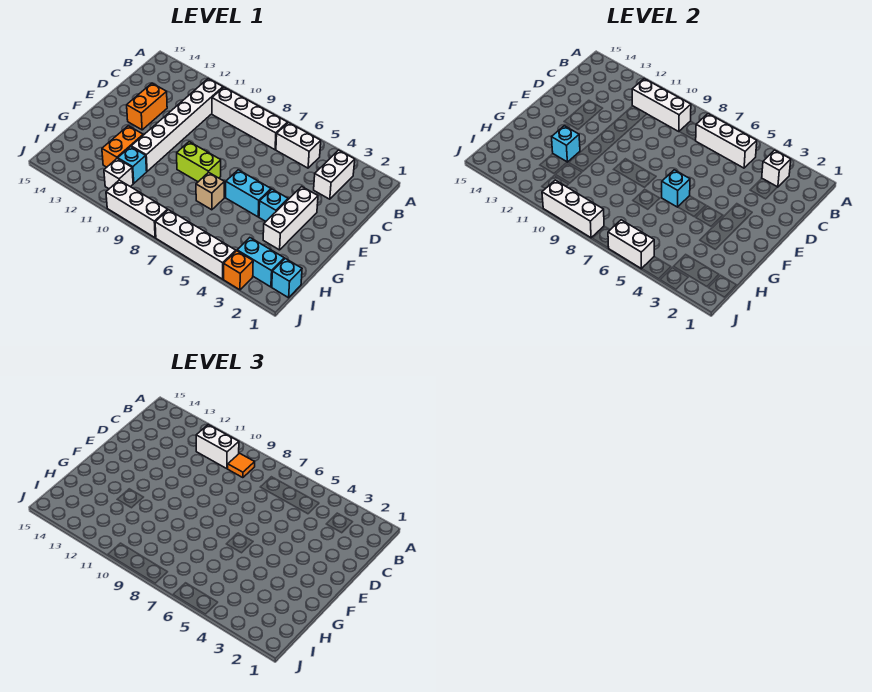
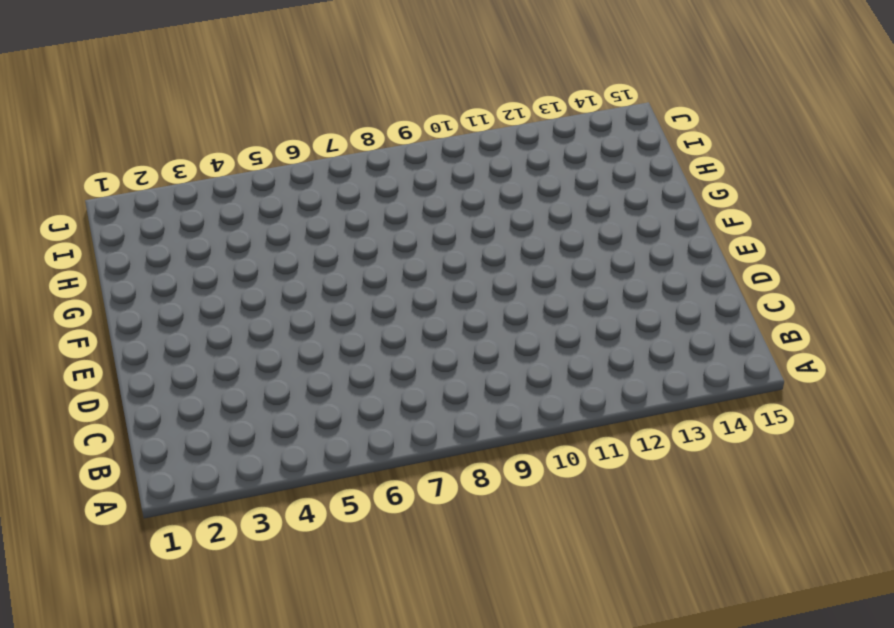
none -> white 1x2 brick [314,150,355,199]
none -> white 1x2 brick [276,123,321,168]
none -> white 1x4 brick [212,87,287,150]

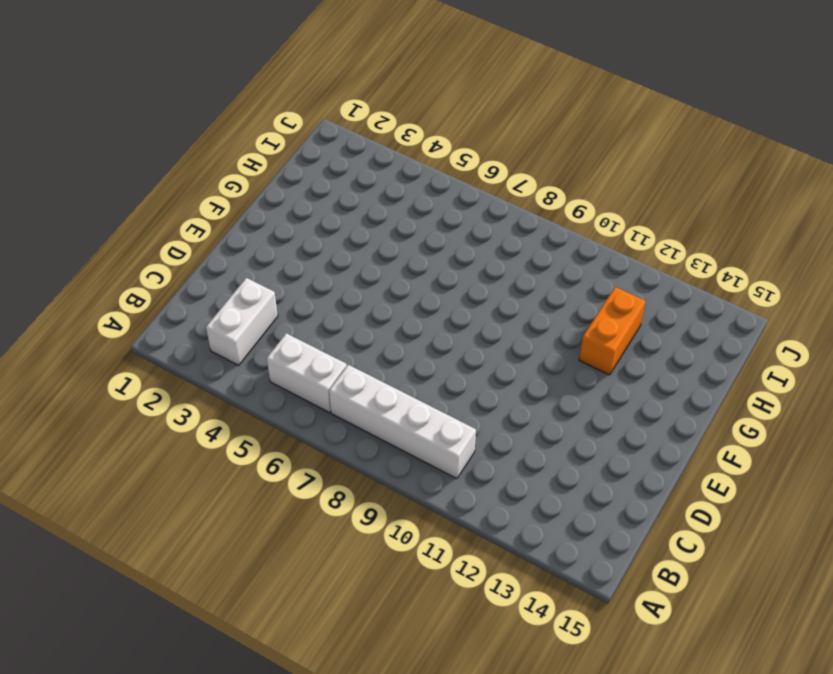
none -> white 1x6 brick [131,79,223,171]
none -> orange 1x2 brick [127,83,167,130]
none -> white 1x3 brick [263,187,318,250]

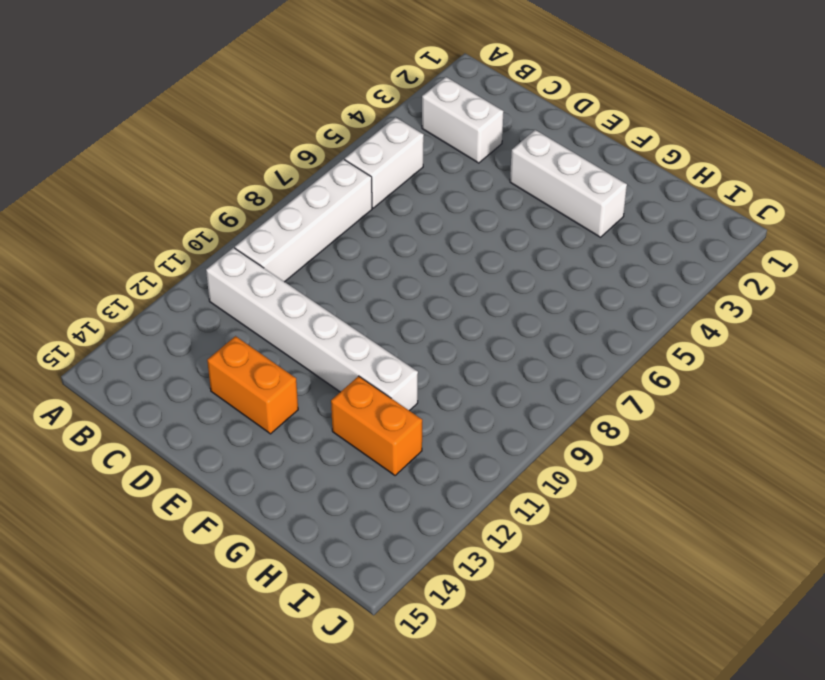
none -> cyan 1x1 brick [259,189,288,221]
none -> cyan 1x2 brick [226,170,271,217]
none -> lime 1x2 brick [177,142,221,182]

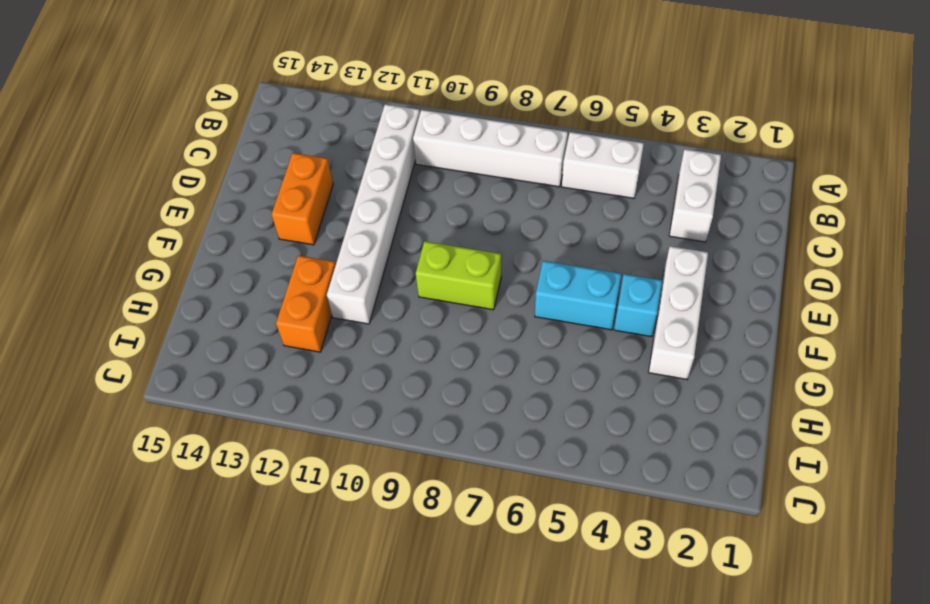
none -> tan 1x1 brick [196,172,224,210]
none -> cyan 1x1 brick [118,147,147,183]
none -> cyan 1x1 brick [272,259,302,298]

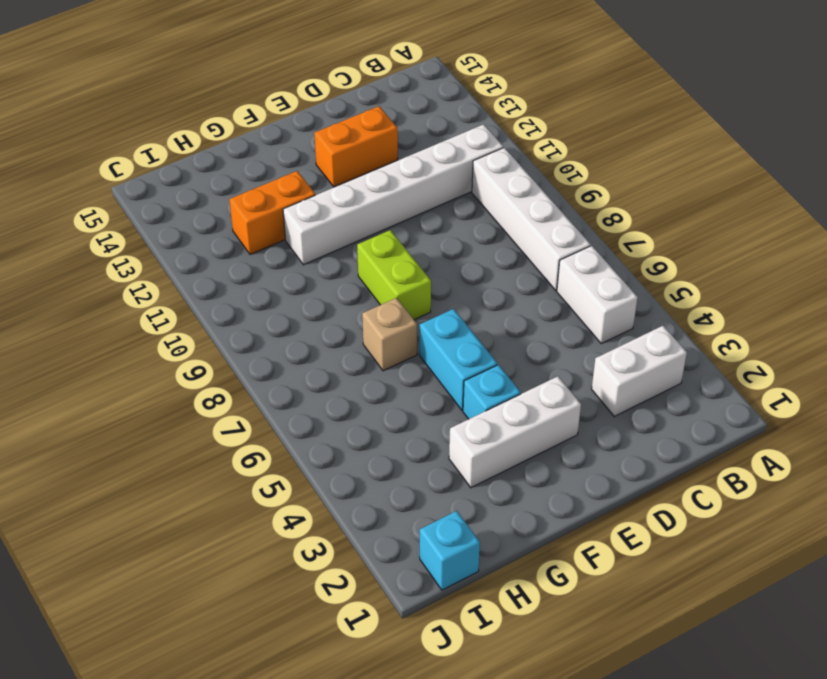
none -> cyan 1x1 brick [118,147,147,183]
none -> cyan 1x2 brick [237,238,284,287]
none -> white 1x1 brick [104,159,133,189]

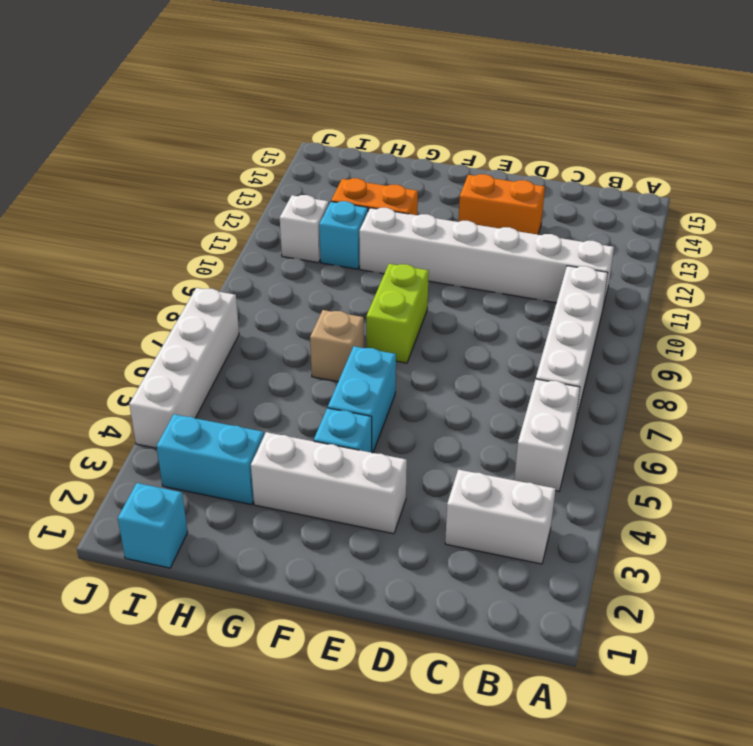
cyan 1x2 brick [157,414,264,505] -> cyan 1x2 brick turned to [237,238,284,287]
none -> orange 1x1 brick [224,251,253,290]
none -> white 1x3 brick [106,180,168,238]
none -> white 1x1 brick [762,150,791,187]

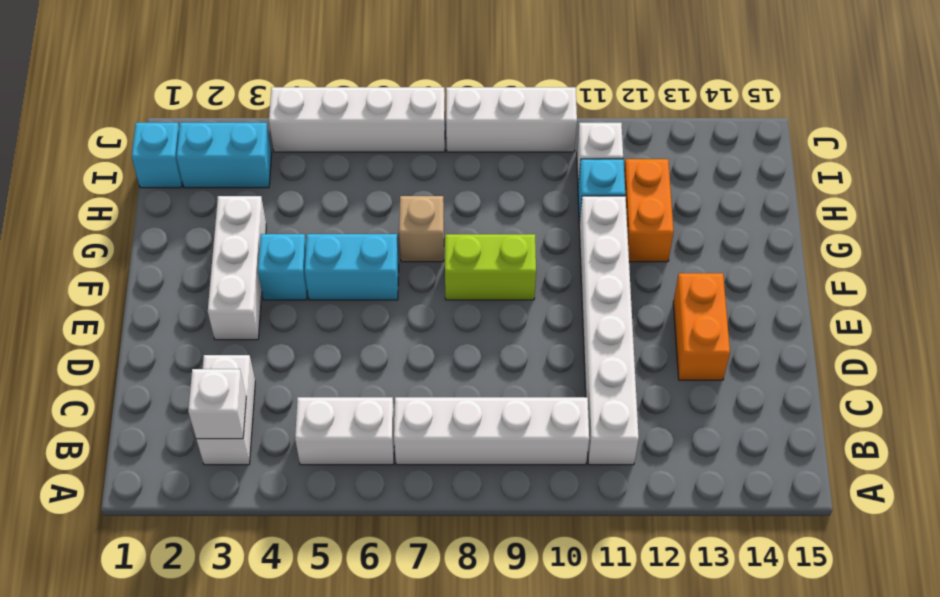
none -> orange 1x1 brick [224,251,253,290]
none -> white 1x3 brick [696,114,757,168]
none -> white 1x3 brick [632,79,691,132]

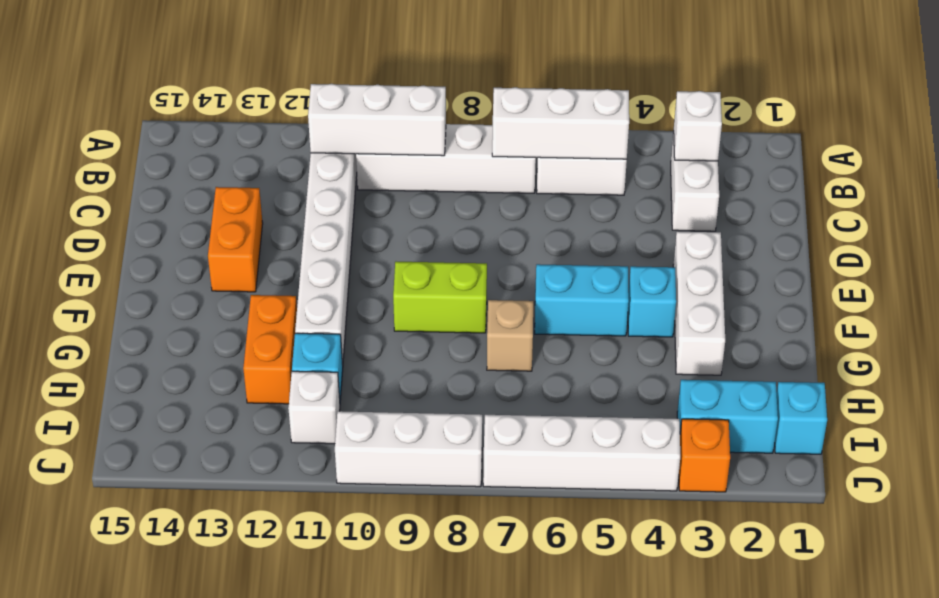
none -> cyan 1x1 brick [662,170,690,207]
none -> cyan 1x1 brick [552,126,580,162]
none -> white 1x2 brick [608,220,654,269]

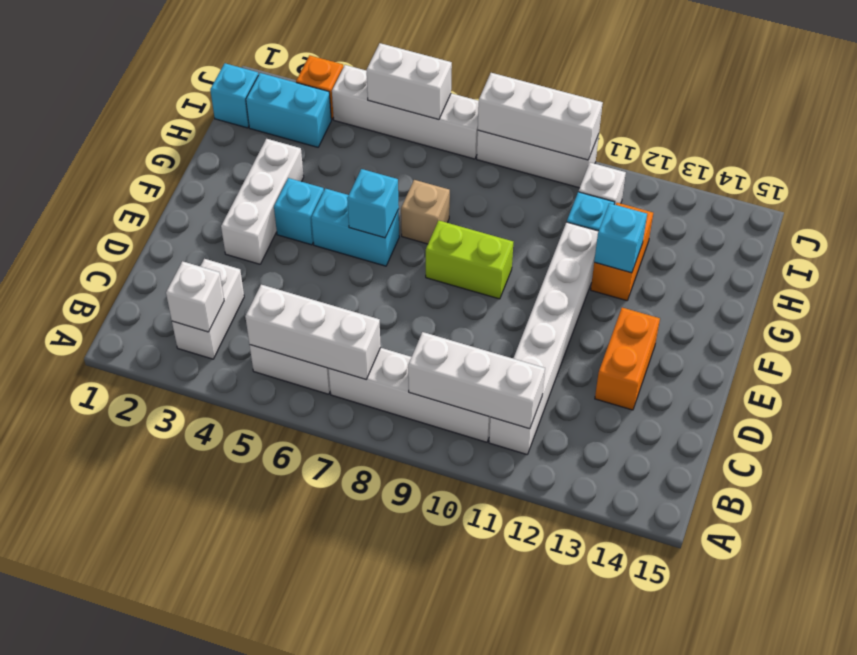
none -> orange 1x1 tile [227,453,255,478]
none -> white 1x2 brick [196,425,239,469]

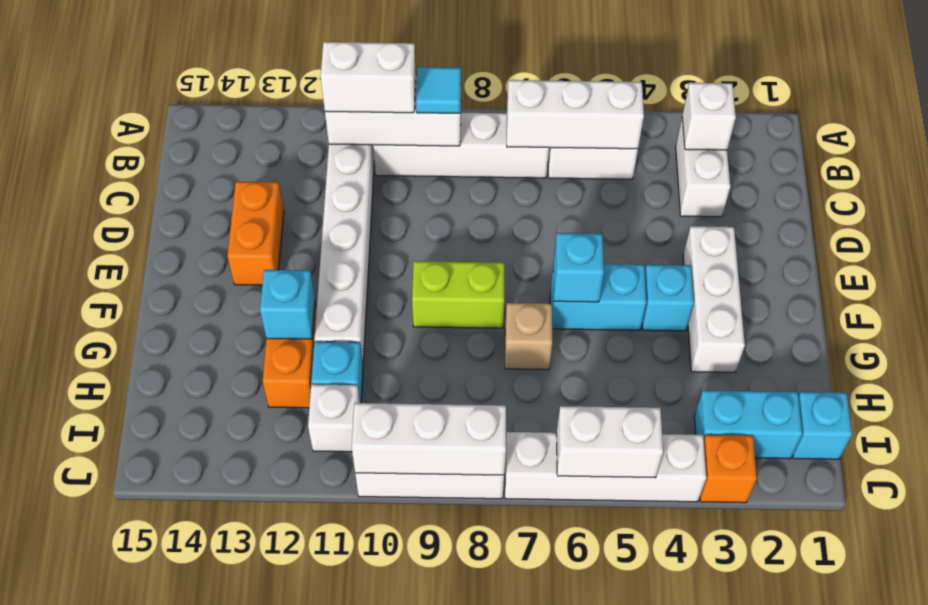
cyan 1x1 tile [416,67,461,113] -> orange 1x1 tile [227,453,255,478]

